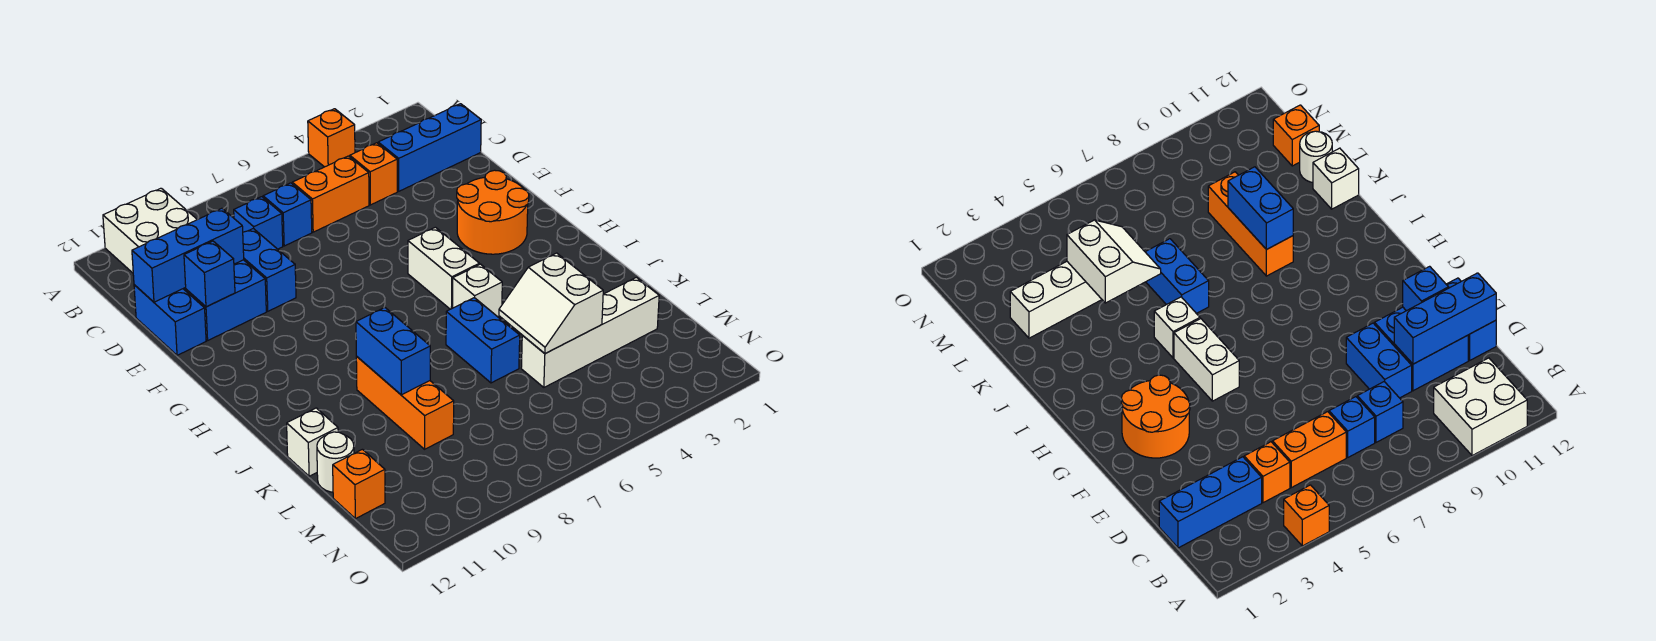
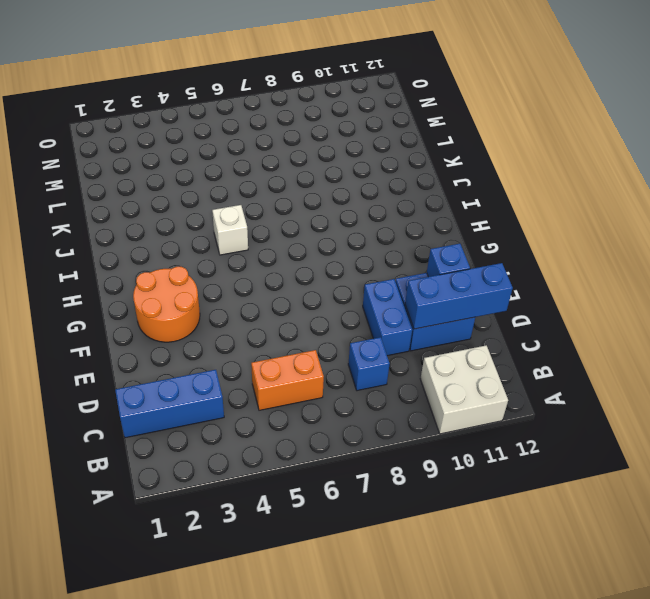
none -> orange 1x1 brick [308,109,355,167]
none -> orange 1x1 brick [350,143,397,205]
none -> blue 1x1 brick [263,183,312,246]

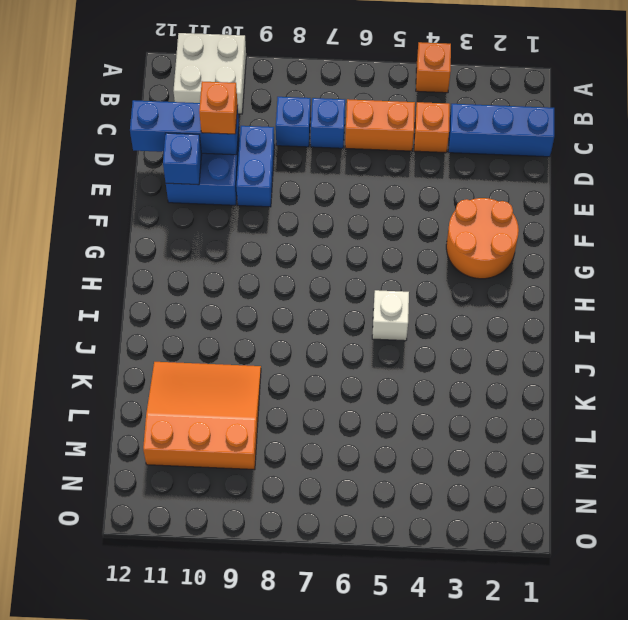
orange 1x1 brick [199,81,238,134] -> orange 1x1 brick moved to [333,449,385,519]
orange 3x3 slope [143,362,261,469] -> orange 1x3 brick [356,357,454,449]
none -> blue 1x2 brick [134,285,206,355]
none -> white 1x2 brick [408,227,479,309]
none -> blue 1x2 brick [446,298,520,383]

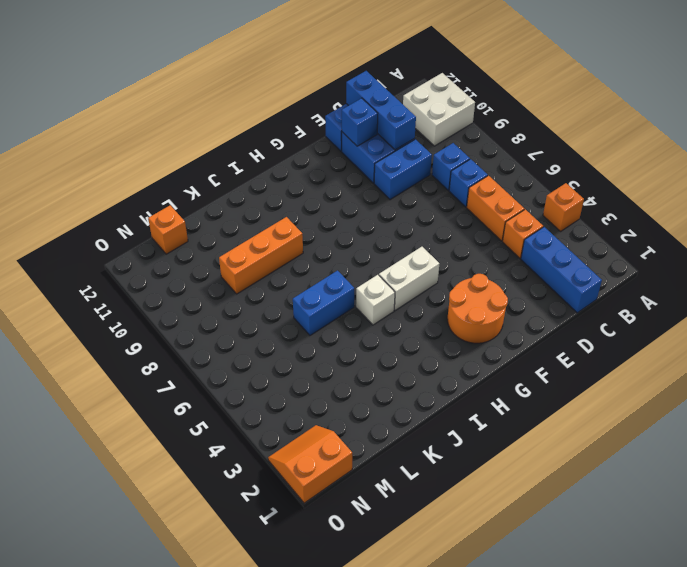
orange 2x2 slope [268,425,352,503] -> none
none -> white 1x1 brick [287,408,338,476]
none -> white 1x4 brick [521,277,659,387]
none -> white 1x1 round brick [317,432,354,492]

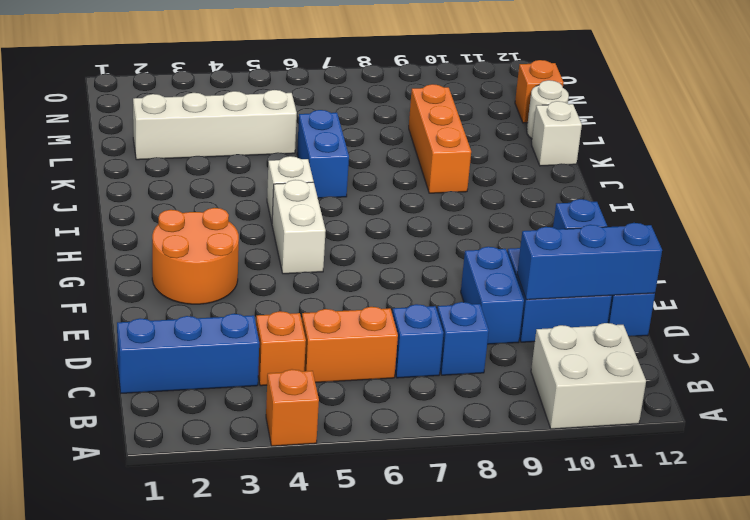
none -> blue 1x2 brick [356,308,430,395]
none -> white 2x2 slope [499,253,603,354]

